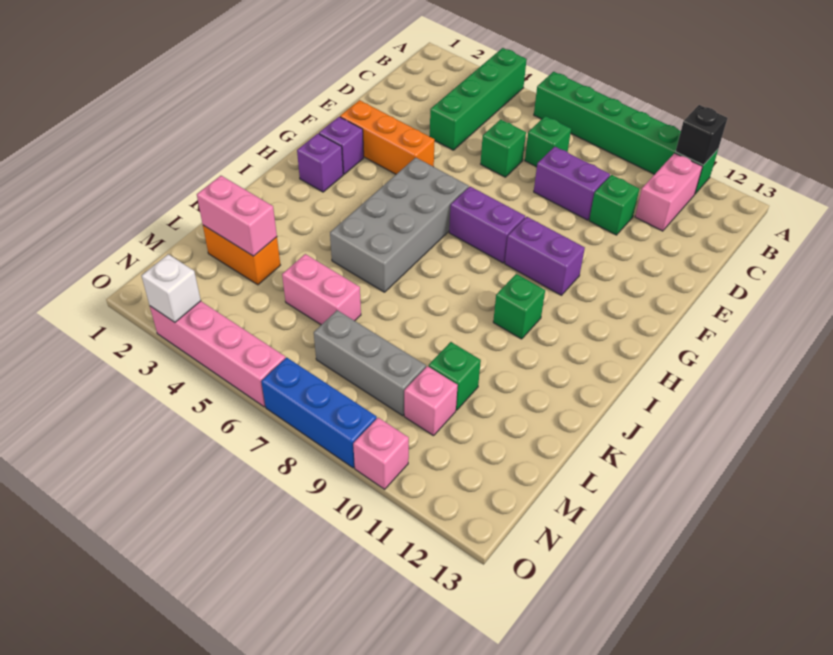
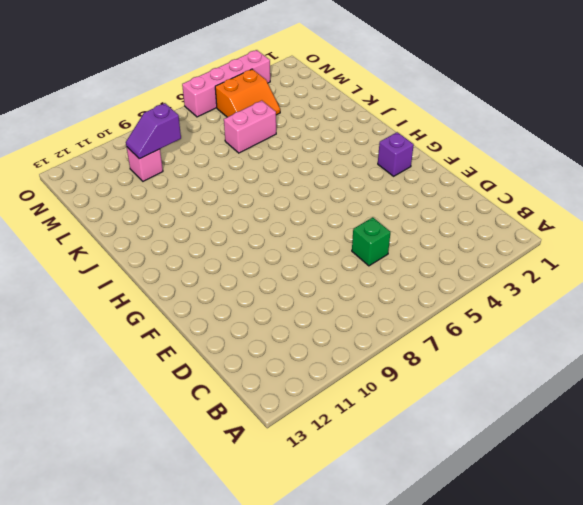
orange 2x2 slope [215,69,280,117] -> none
purple 1x2 slope [126,103,181,159] -> none
none -> green 1x4 brick [430,48,527,150]
none -> green 1x6 brick [534,72,718,194]
none -> pink 1x2 brick [635,153,703,231]

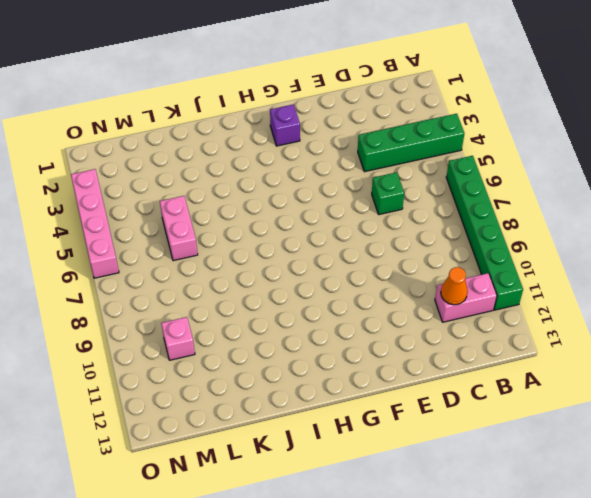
orange 1x1 cone [441,267,468,305] -> none
none -> green 1x1 brick [525,116,571,167]
none -> purple 1x2 brick [534,147,610,220]
none -> green 1x1 brick [589,175,639,235]

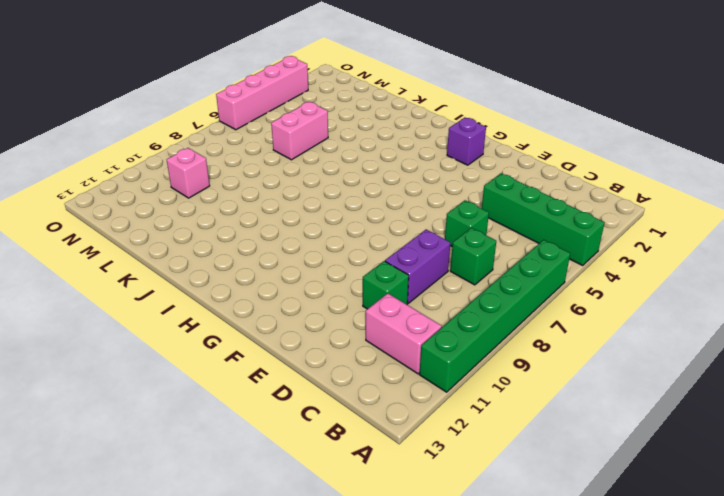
none -> orange 1x3 brick [340,100,435,174]
none -> grey 2x4 brick [330,158,469,292]
none -> purple 1x2 brick [449,187,525,263]

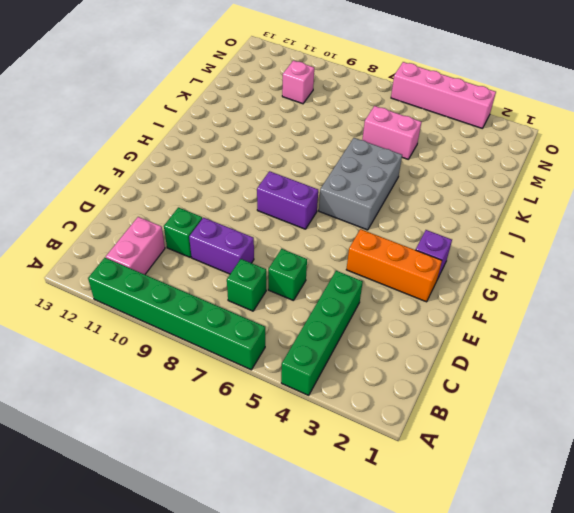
grey 2x3 brick [319,138,402,230] -> grey 2x4 brick [330,158,469,292]
none -> purple 1x2 brick [505,217,585,295]
none -> purple 1x1 brick [297,134,343,192]
none -> green 1x1 brick [493,274,545,339]

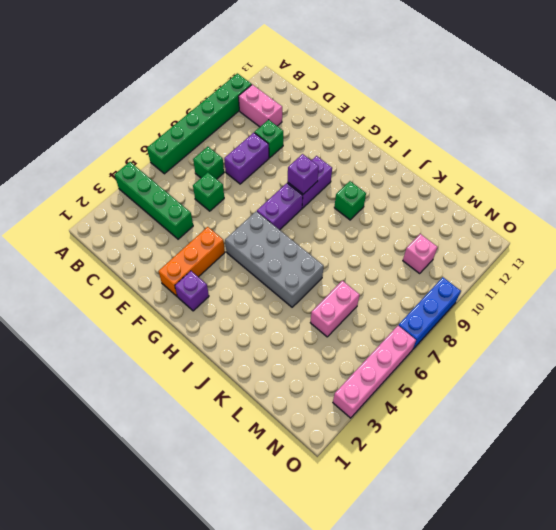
purple 1x1 brick [288,154,319,194] -> purple 1x1 brick moved to [297,134,343,192]
none -> orange 1x2 brick [203,225,280,285]
none -> green 1x1 brick [429,342,481,410]
none -> grey 1x3 brick [314,310,426,416]

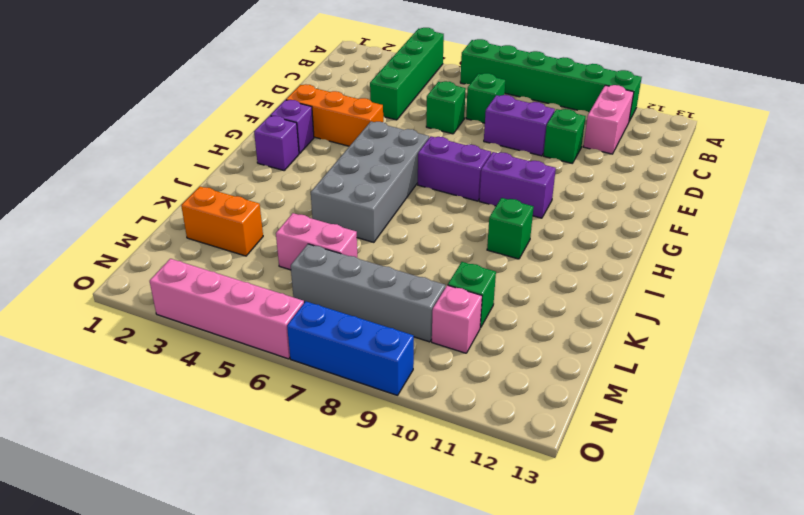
grey 1x4 brick [291,244,445,342] -> grey 1x3 brick [314,310,426,416]
none -> pink 1x1 brick [353,418,409,489]
none -> black 1x1 brick [676,105,728,165]
none -> pink 1x2 brick [197,176,277,256]

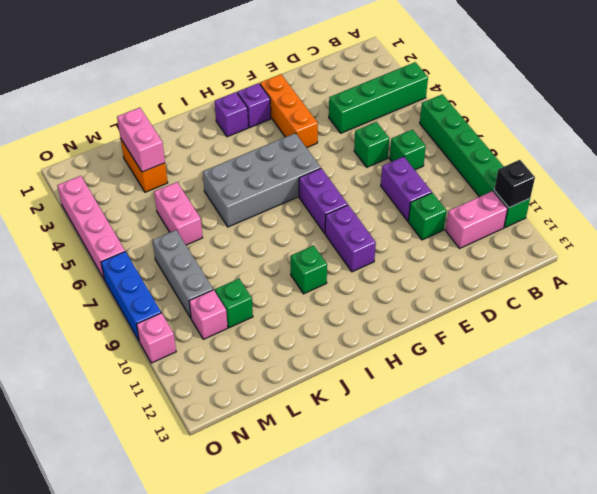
none -> white 1x1 brick [141,254,201,322]

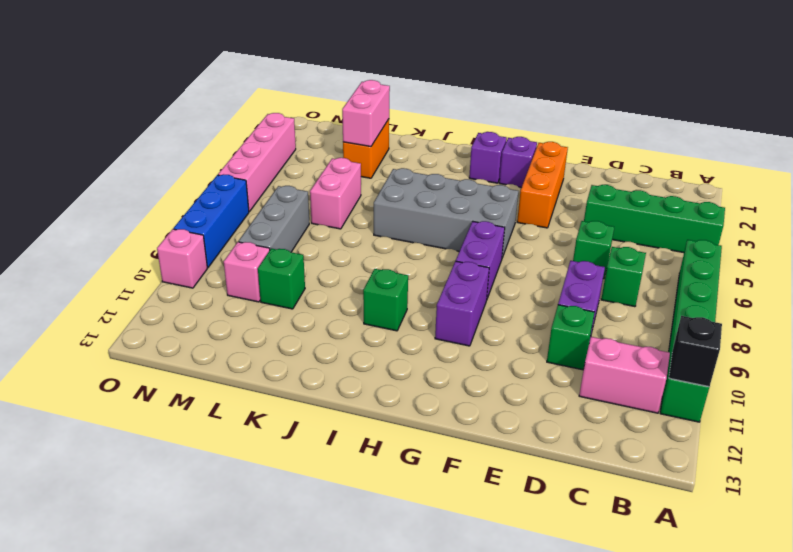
none -> white 1x1 brick [141,254,201,322]

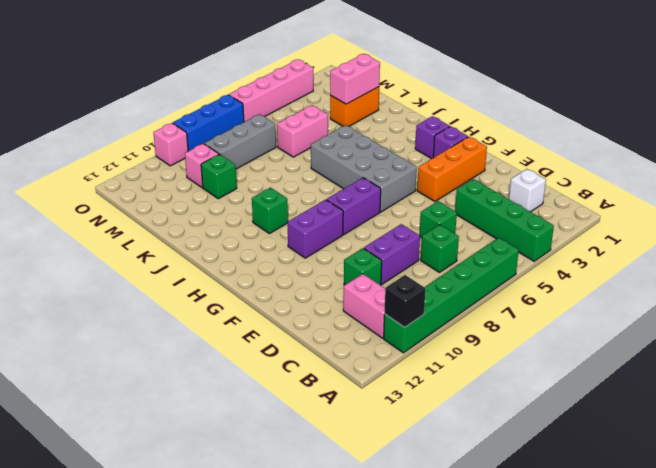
white 1x1 brick [509,169,546,212] -> white 1x1 brick moved to [141,254,201,322]

